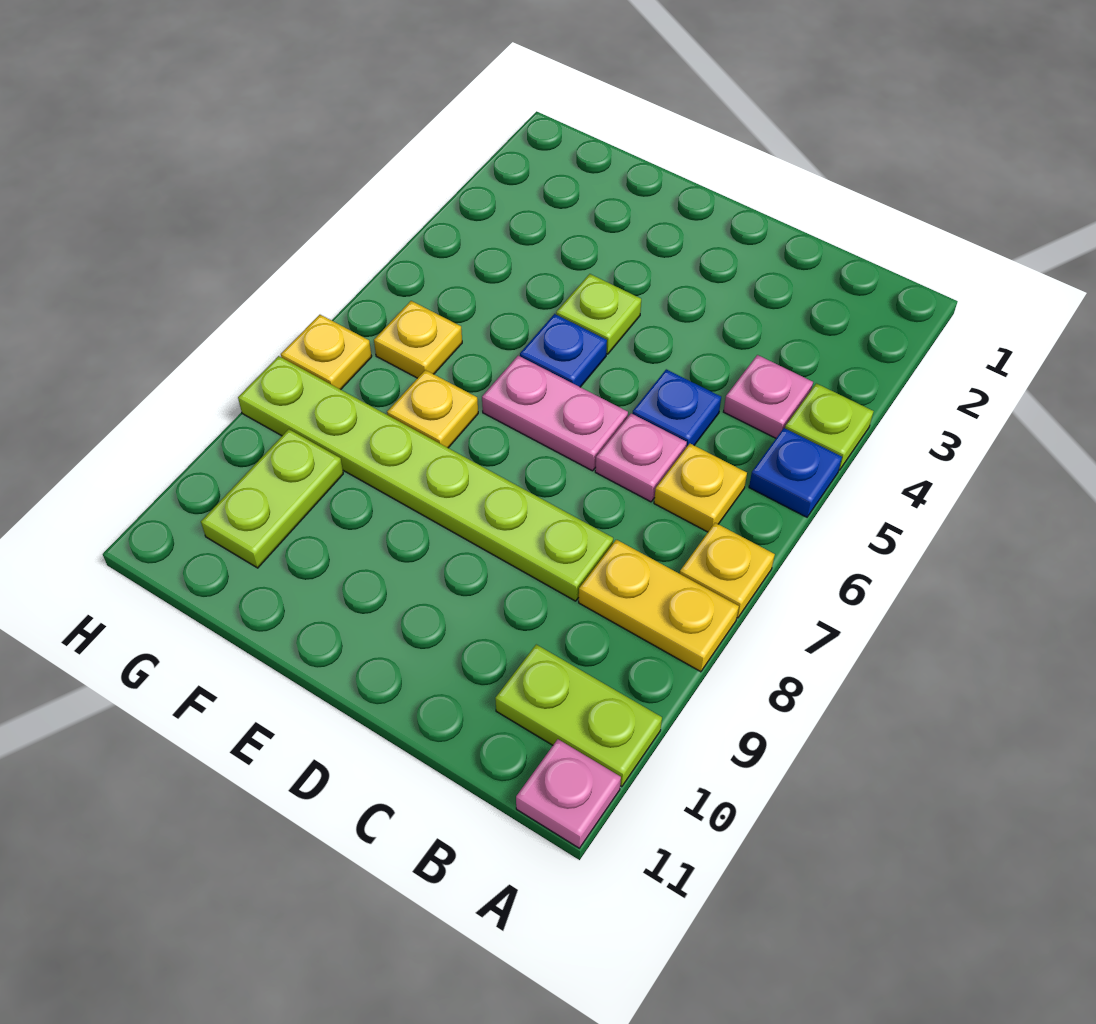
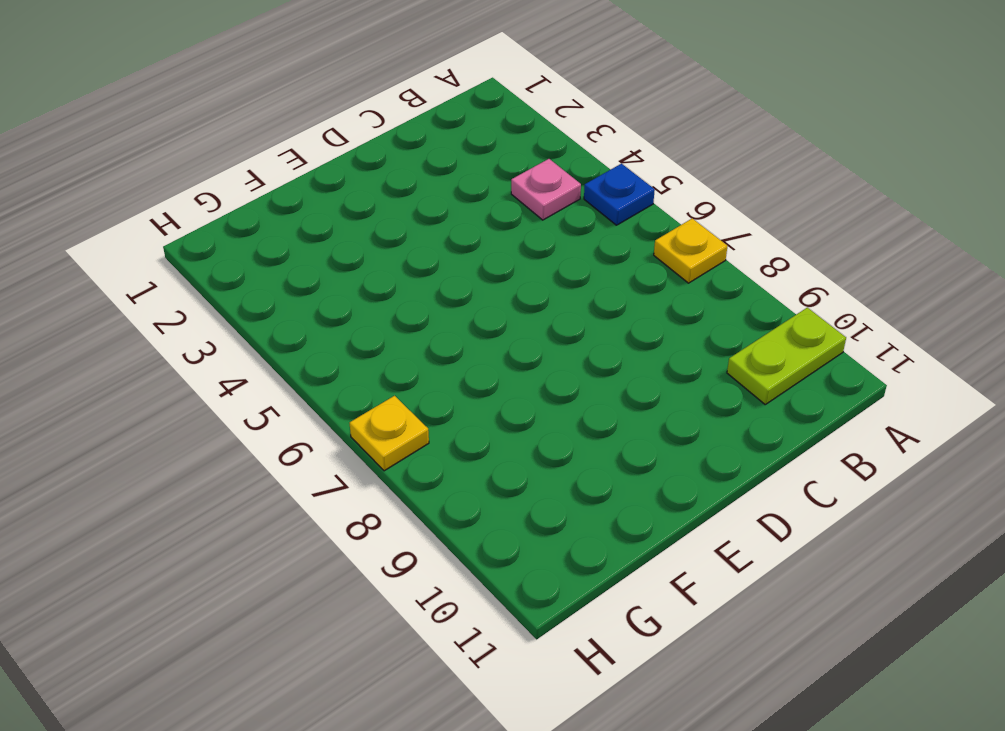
none -> lime 1x1 plate [785,383,874,470]
none -> yellow 1x2 plate [579,540,739,672]
none -> pink 1x1 plate [516,739,621,848]

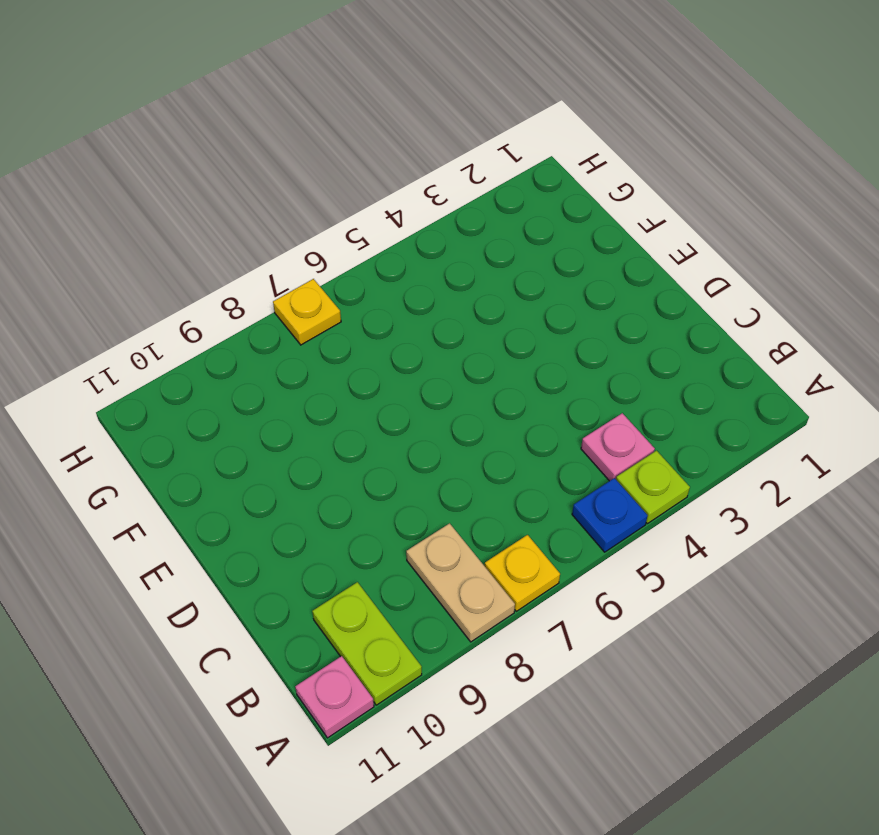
tan 1x2 plate [406,523,515,642] -> yellow 1x2 plate [579,540,739,672]
none -> yellow 1x1 plate [654,444,747,532]
none -> blue 1x1 plate [632,369,721,447]
none -> pink 1x1 plate [595,413,687,502]

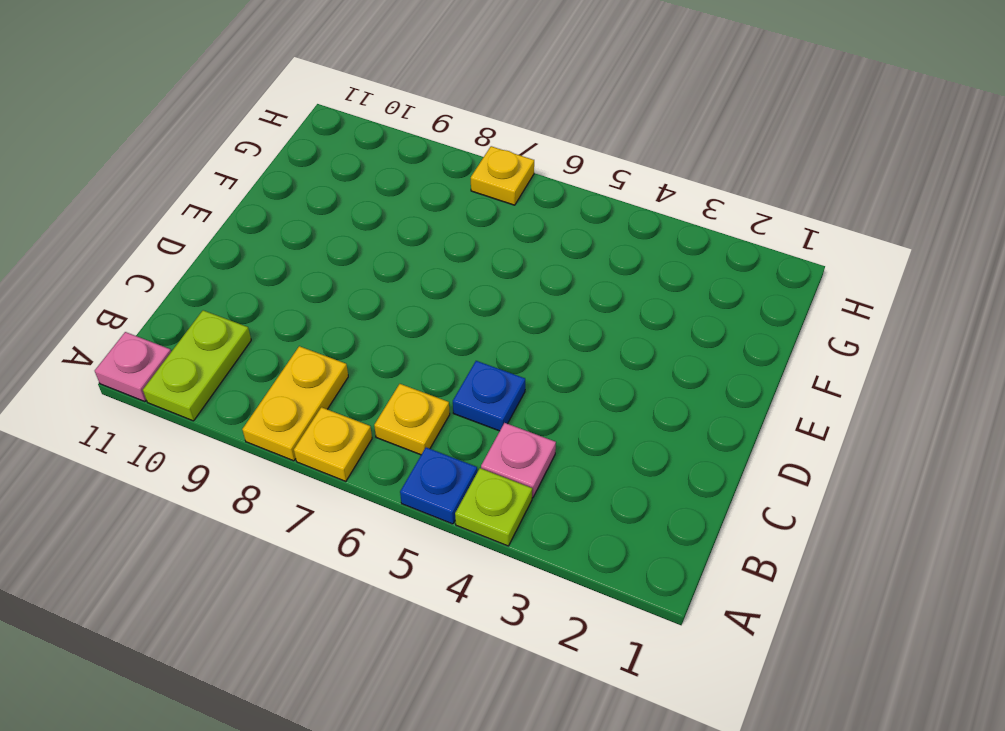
none -> pink 1x1 plate [595,413,687,502]
none -> lime 1x6 plate [238,356,613,601]
none -> pink 1x2 plate [482,356,628,471]

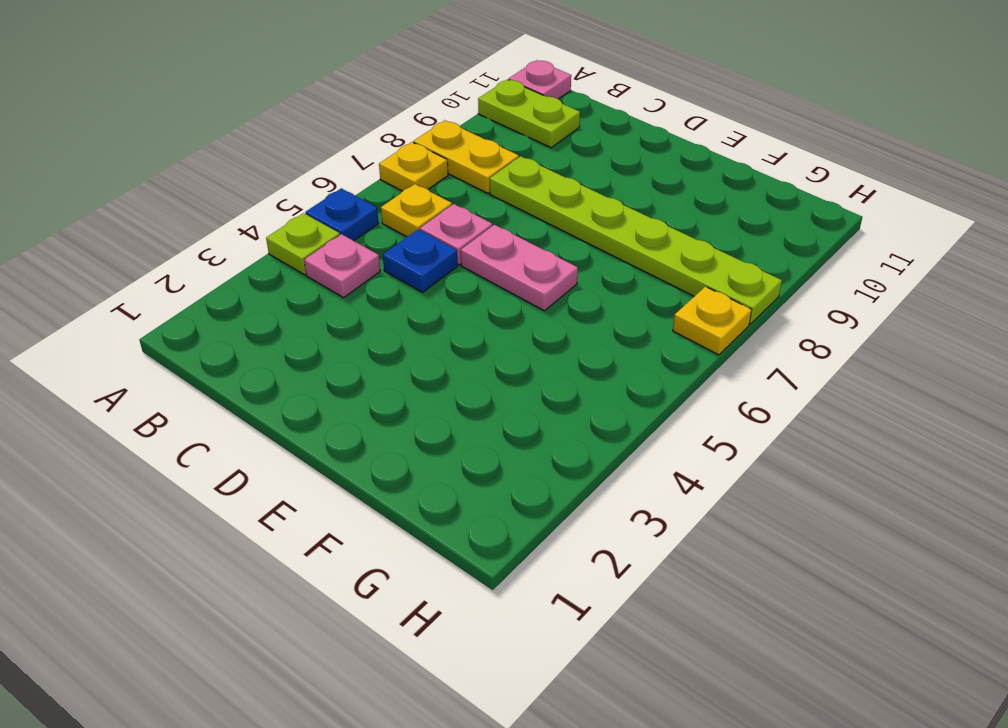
none -> lime 1x1 plate [556,274,641,354]
none -> blue 1x1 plate [520,314,607,387]
none -> yellow 1x1 plate [387,370,478,448]

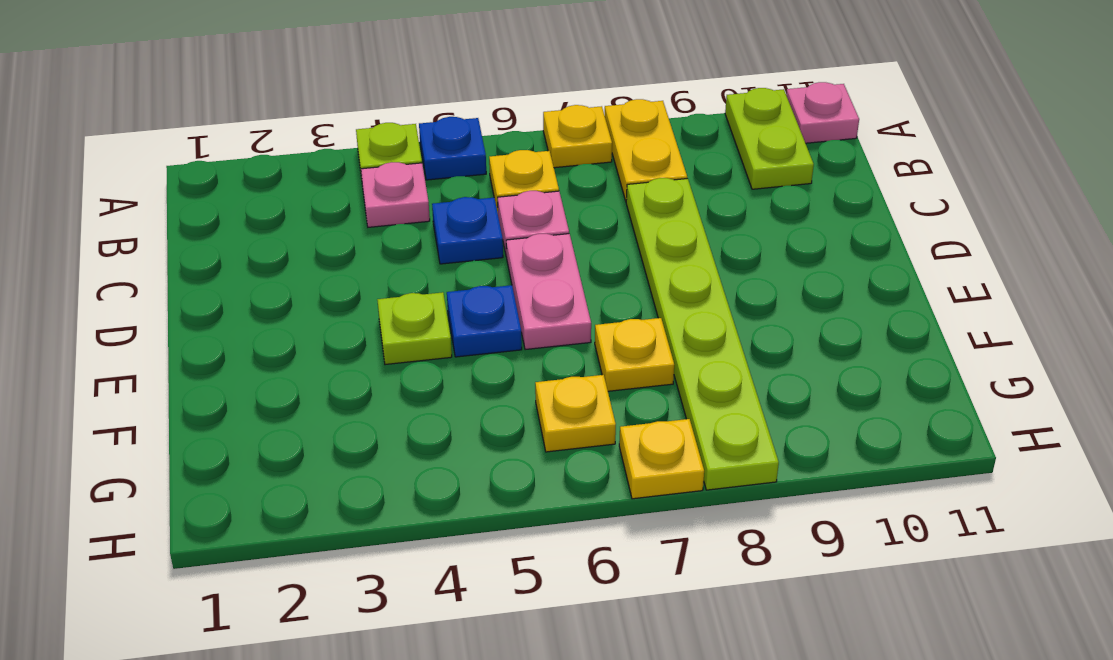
none -> lime 1x2 plate [201,429,343,568]

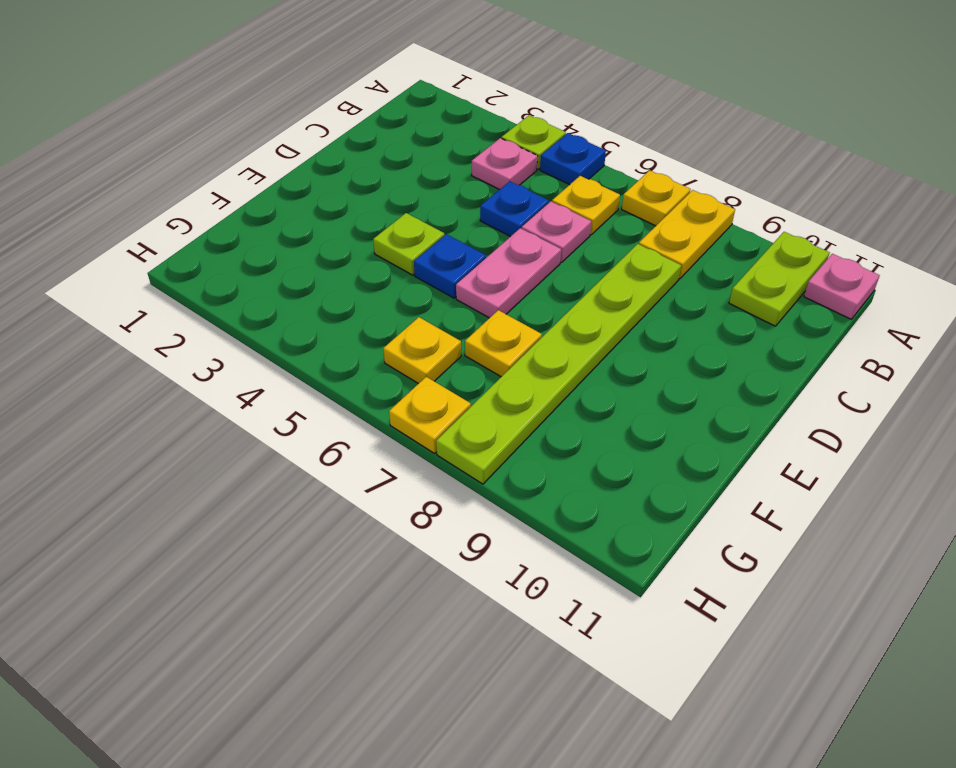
none -> lime 1x2 plate [201,429,343,568]

